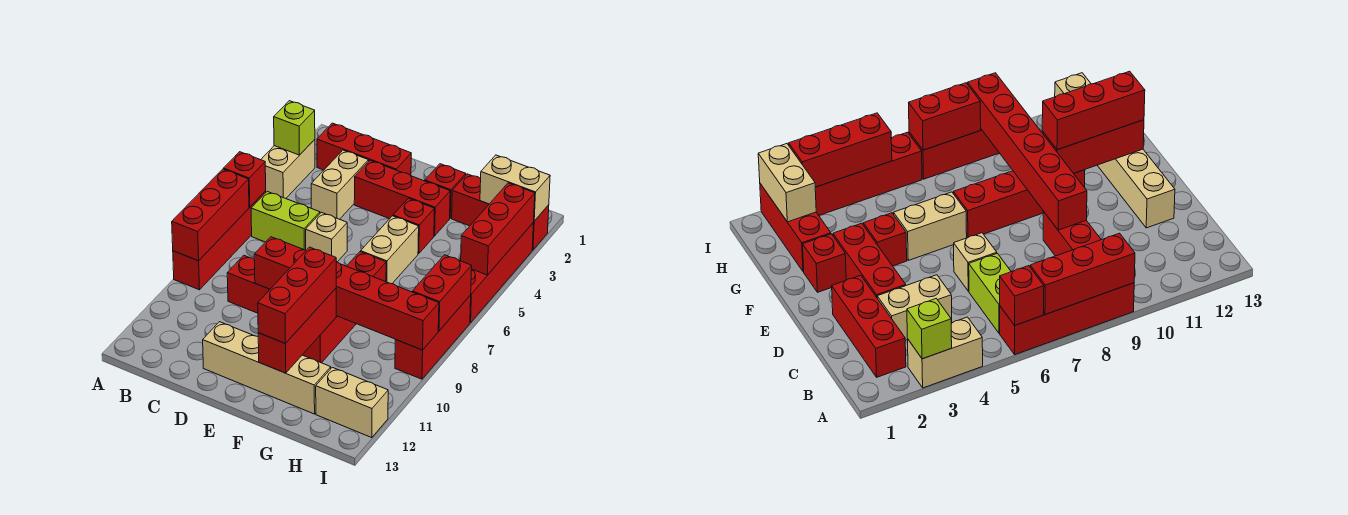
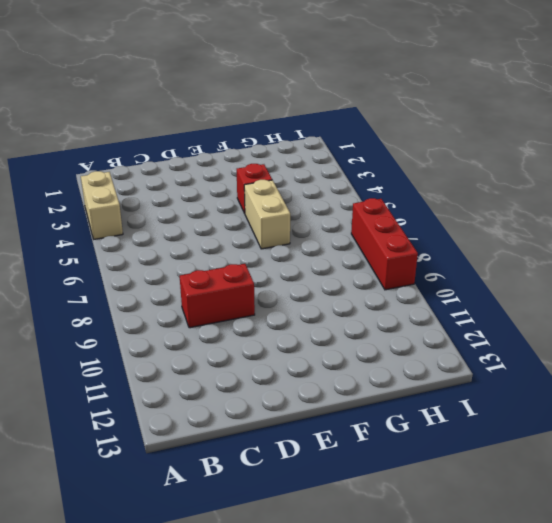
none -> red 1x4 brick [173,191,266,290]
none -> red 1x3 brick [317,123,411,175]
none -> lime 1x2 brick [251,191,320,250]

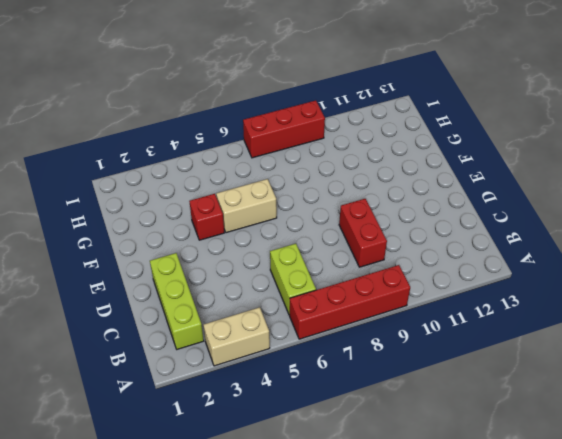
lime 1x3 brick [150,253,204,349] -> red 1x3 brick [317,123,411,175]
none -> tan 1x2 brick [311,150,369,219]
none -> red 1x3 brick [354,160,450,236]
none -> tan 1x1 brick [306,212,347,262]

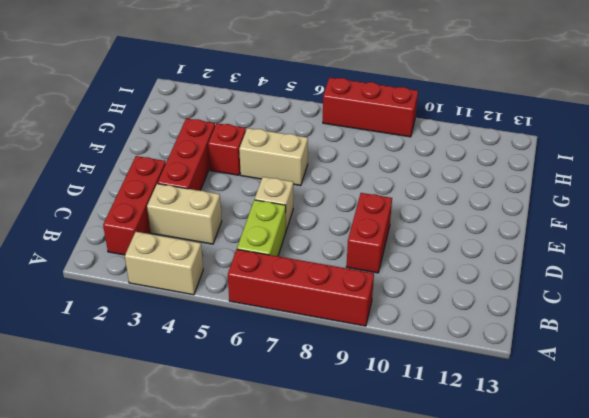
none -> tan 1x4 brick [203,322,331,414]
none -> red 1x1 brick [425,164,466,218]
none -> red 1x4 brick [303,252,386,363]

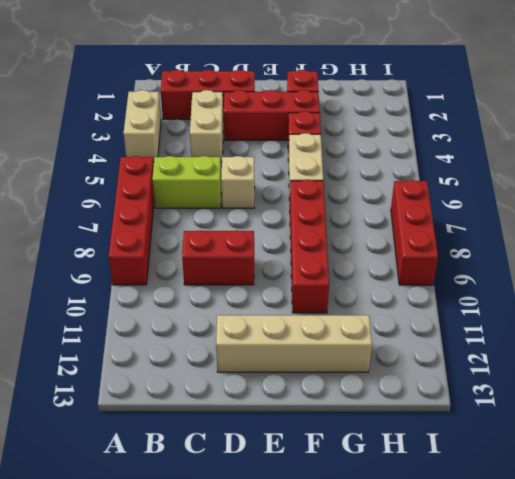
none -> red 1x3 brick [452,174,549,250]
none -> tan 1x2 brick [316,367,388,438]
none -> red 1x4 brick [470,223,534,323]

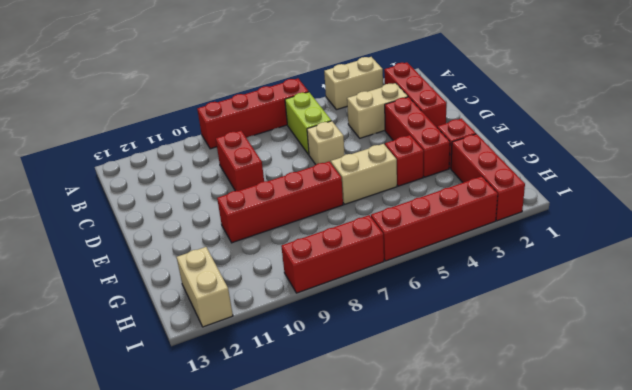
none -> tan 1x4 brick [203,322,331,414]
none -> lime 1x1 brick [274,101,315,155]
none -> red 1x1 brick [224,152,266,207]

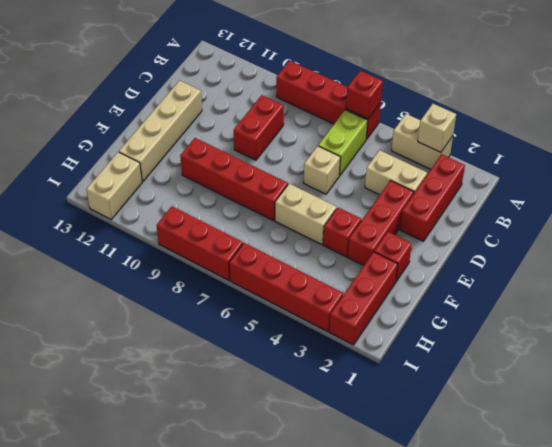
tan 1x1 brick [418,104,456,152] -> lime 1x1 brick [274,101,315,155]
none -> red 1x3 brick [172,169,249,261]
none -> red 1x6 brick [254,237,439,350]
none -> red 1x3 brick [258,288,336,373]

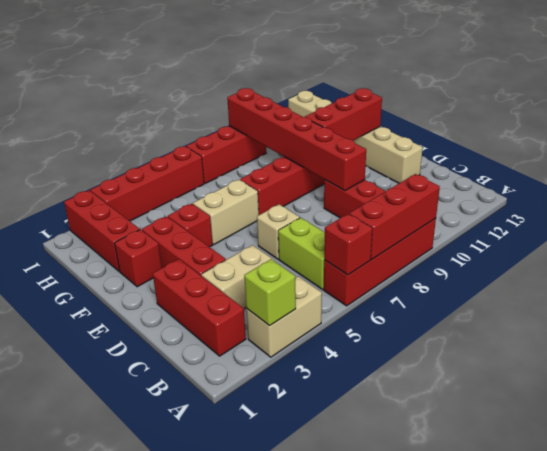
none -> tan 1x2 brick [480,155,550,221]
none -> red 1x3 brick [461,183,535,275]
none -> red 1x2 brick [412,255,472,331]

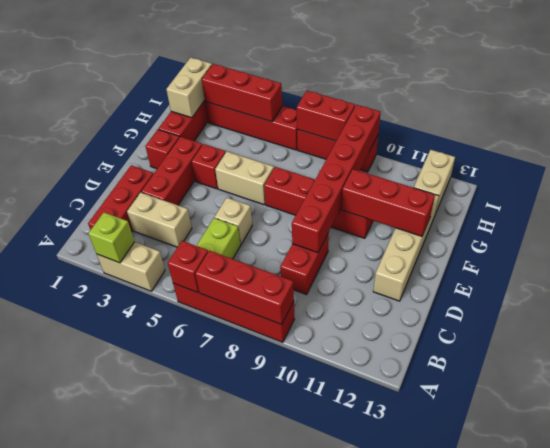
none -> red 1x3 brick [258,247,336,344]

